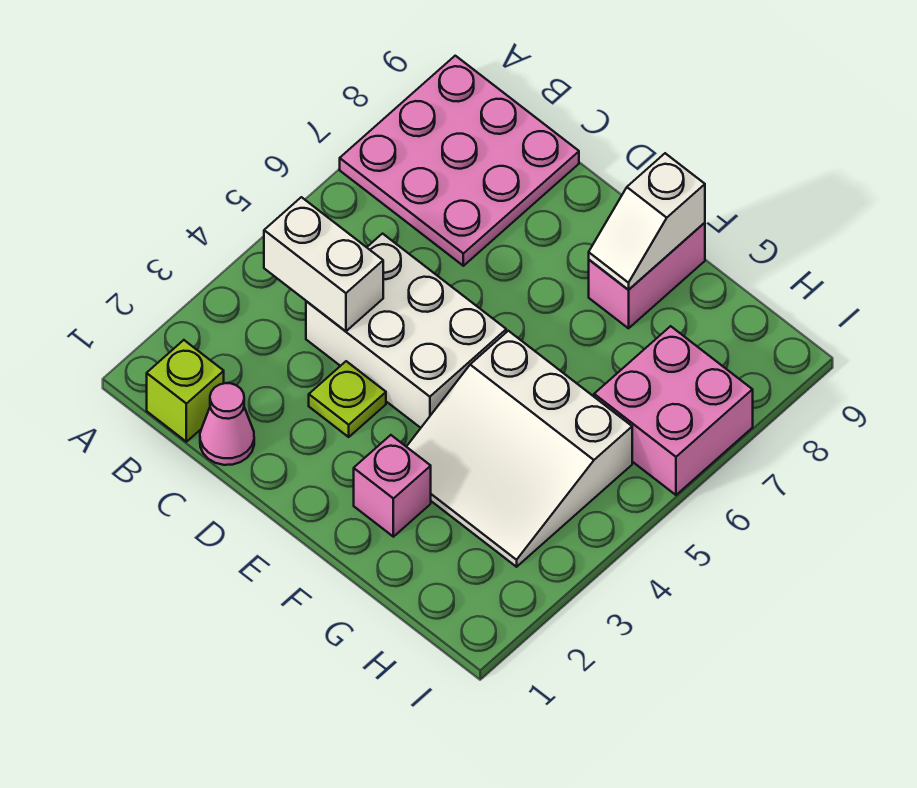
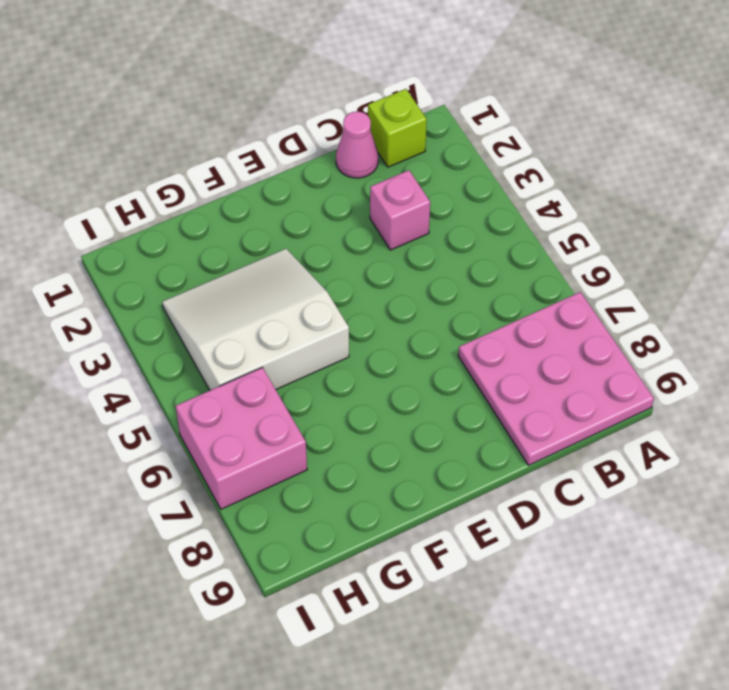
pink 1x1 brick [370,170,430,250] -> pink 1x1 brick moved to [354,435,431,537]
none -> white 2x3 brick [306,234,506,428]
none -> lime 1x1 plate [309,361,386,437]

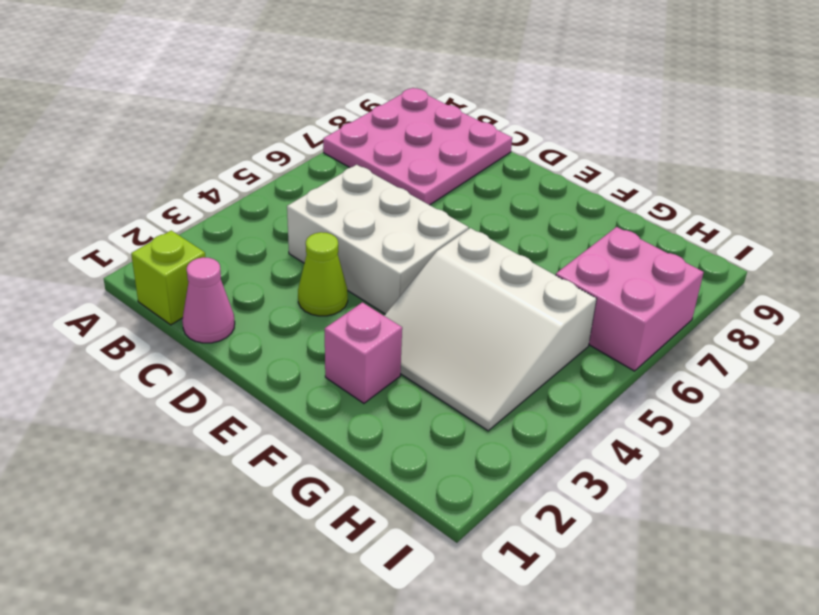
lime 1x1 cone [298,232,348,316] -> lime 1x1 plate [309,361,386,437]
none -> pink 1x2 brick [589,223,705,328]
none -> white 1x2 brick [264,197,383,331]

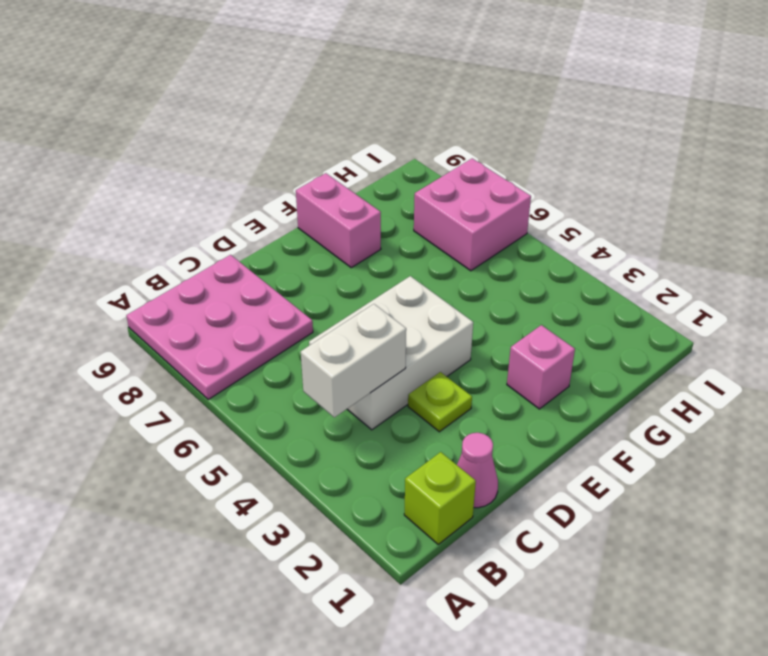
none -> white 3x3 slope [407,331,632,567]
none -> white 1x2 slope [589,153,705,290]

